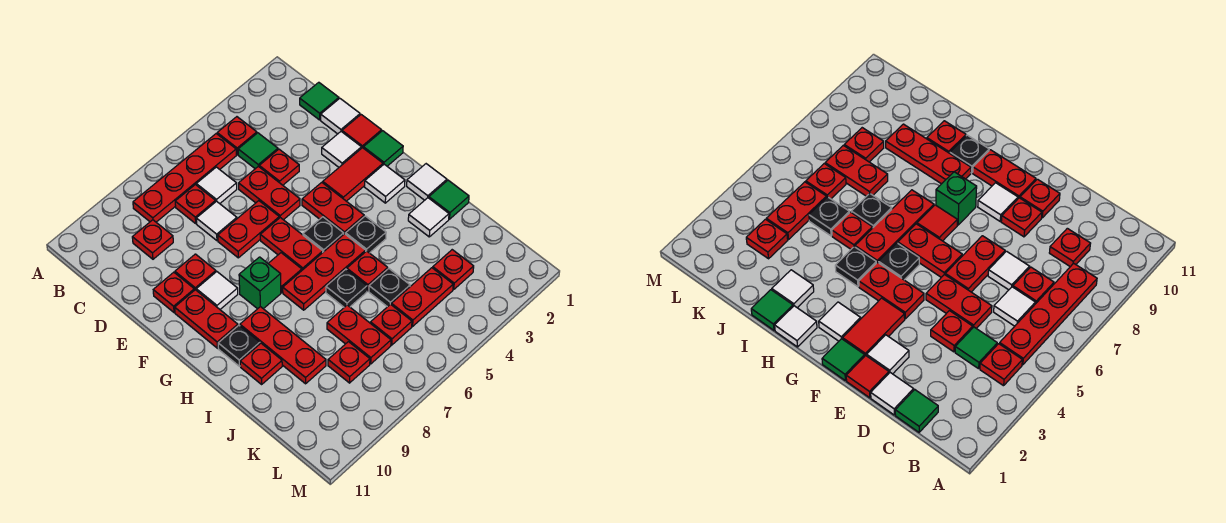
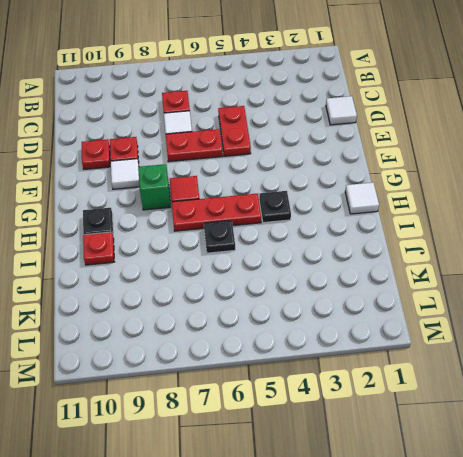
none -> red 1x1 plate [217,117,257,155]
none -> red 1x4 plate [133,134,236,222]
none -> green 1x1 tile [300,82,339,120]
none -> green 1x1 tile [238,133,278,169]

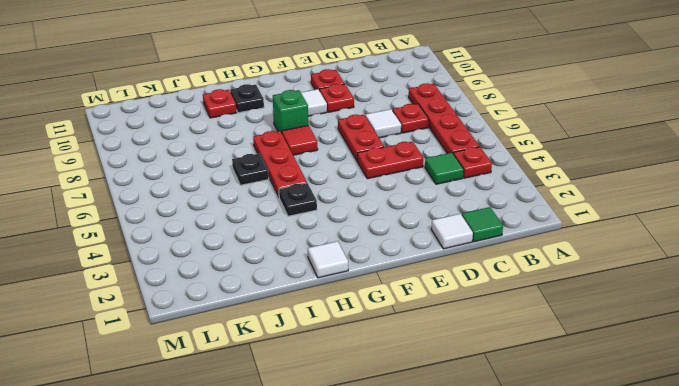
none -> white 1x1 tile [196,167,237,204]
none -> red 1x1 plate [132,220,173,259]
none -> red 1x1 plate [259,149,299,185]
none -> red 1x1 tile [342,115,382,148]

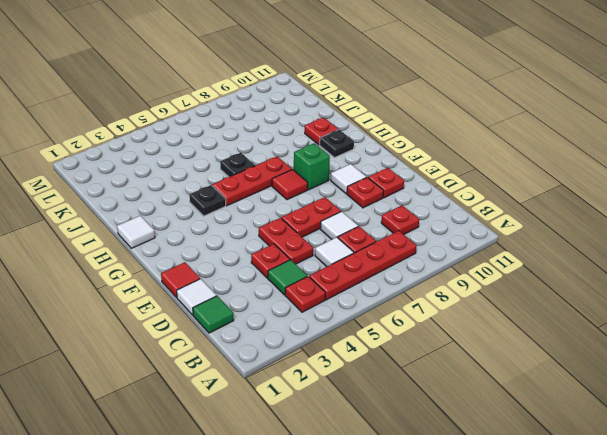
none -> white 1x1 tile [322,132,361,167]
none -> green 1x1 tile [363,131,403,166]
none -> red 1x2 tile [323,148,383,201]
none -> red 1x2 plate [302,182,364,234]

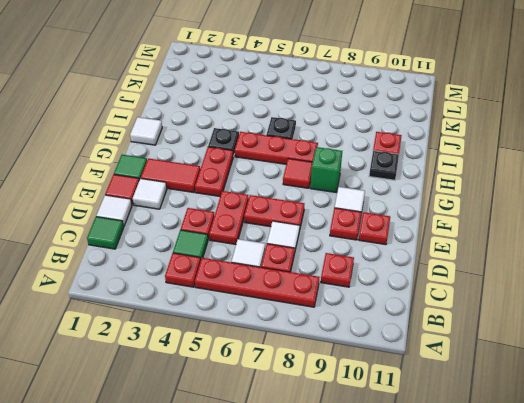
none -> red 1x2 plate [260,218,323,270]
none -> red 1x2 plate [175,290,238,348]
none -> white 1x1 tile [365,164,405,203]
none -> black 1x1 plate [303,217,344,252]

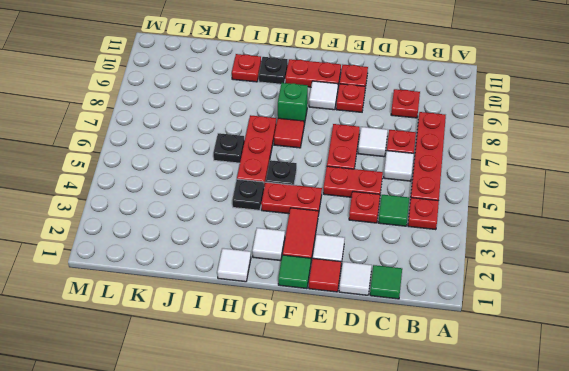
none -> red 1x2 plate [260,218,323,270]
none -> red 1x3 plate [240,307,326,384]
none -> green 1x1 tile [429,180,469,219]
none -> white 1x1 tile [408,198,449,237]

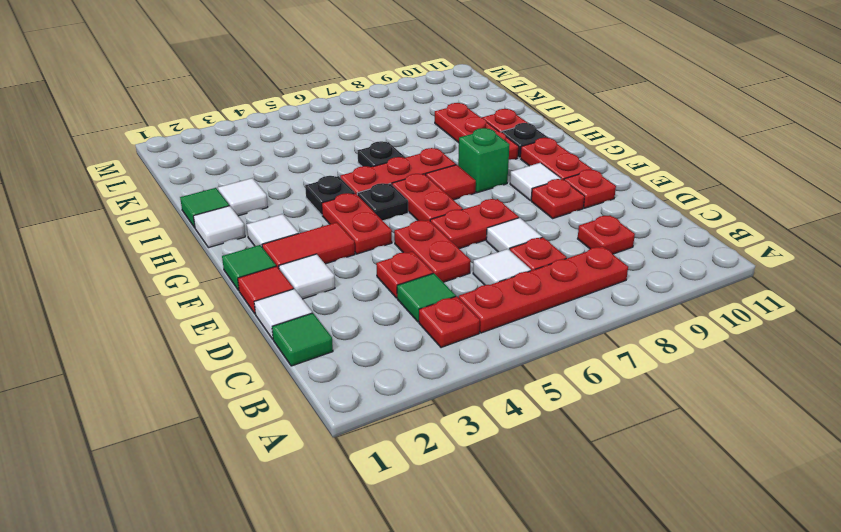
none -> red 1x1 plate [347,251,388,291]
none -> black 1x1 plate [369,269,410,307]
none -> red 1x2 plate [327,305,391,364]
none -> red 1x1 plate [433,250,474,290]

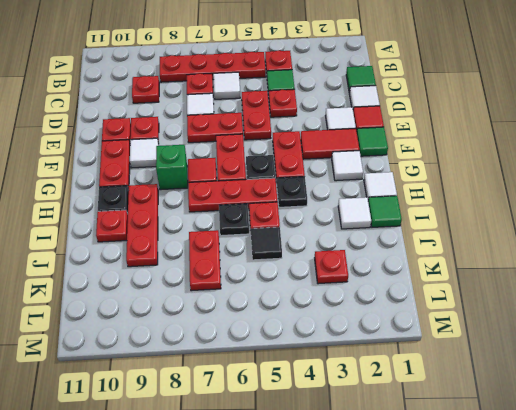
black 1x1 tile [251,227,282,260] -> black 1x1 plate [369,269,410,307]
none -> red 1x2 plate [391,268,453,326]
none -> red 1x1 plate [371,304,412,345]
none -> red 1x1 plate [328,342,370,383]

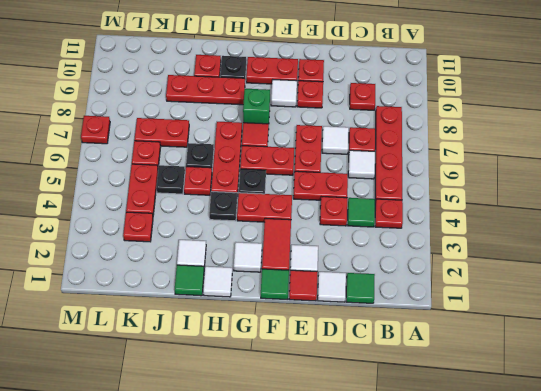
red 1x1 plate [81,116,110,144] -> red 1x1 plate moved to [328,342,370,383]

